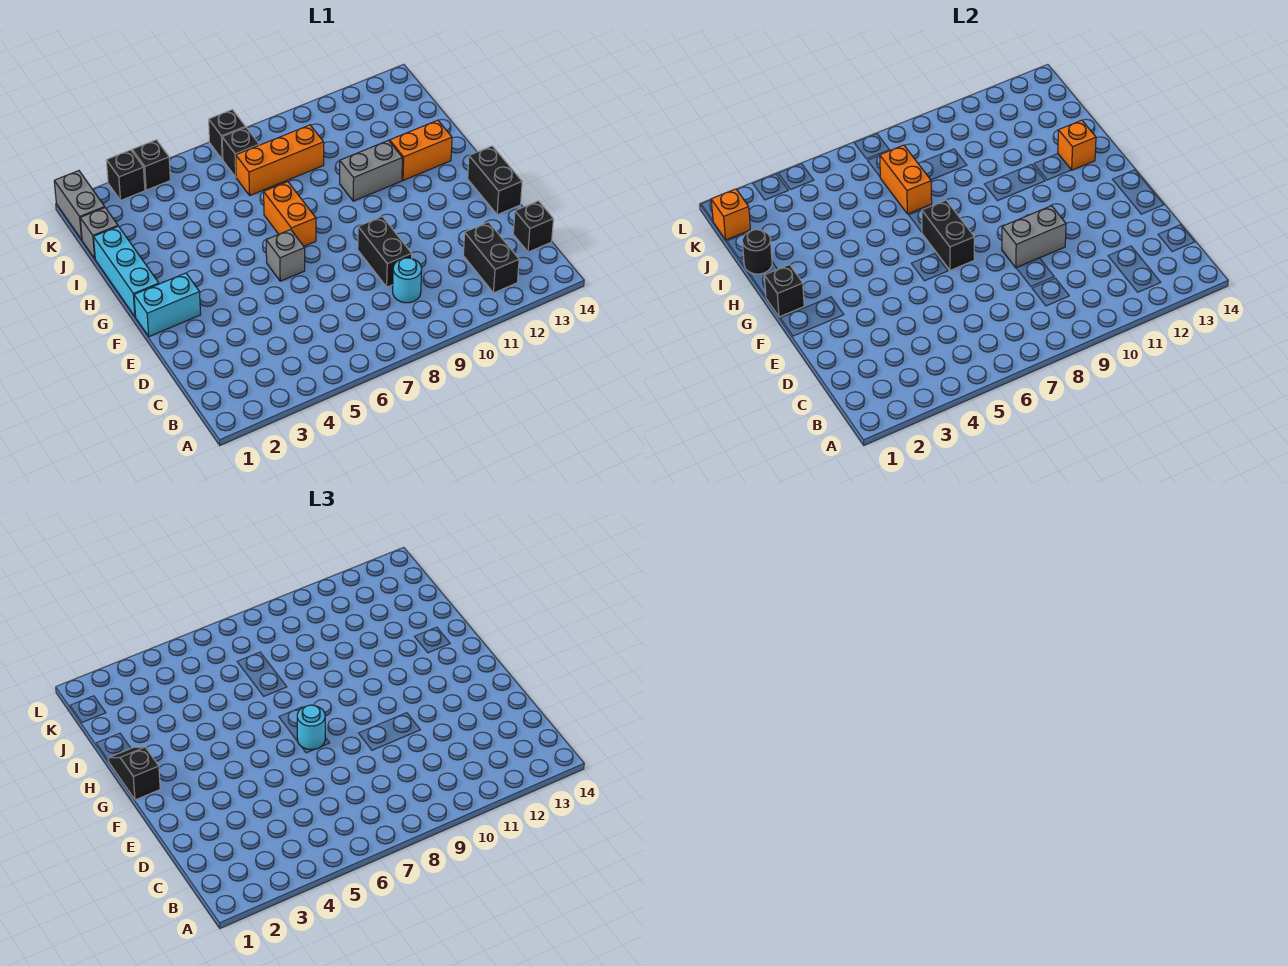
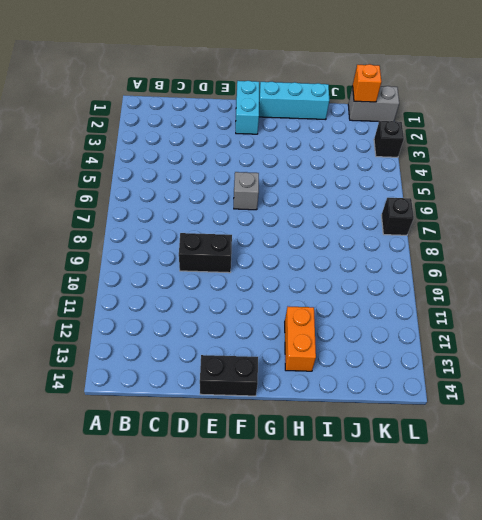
none -> black 1x2 brick [463,222,519,293]
none -> cyan 1x1 round brick [393,258,422,303]
none -> black 1x1 brick [513,201,554,252]

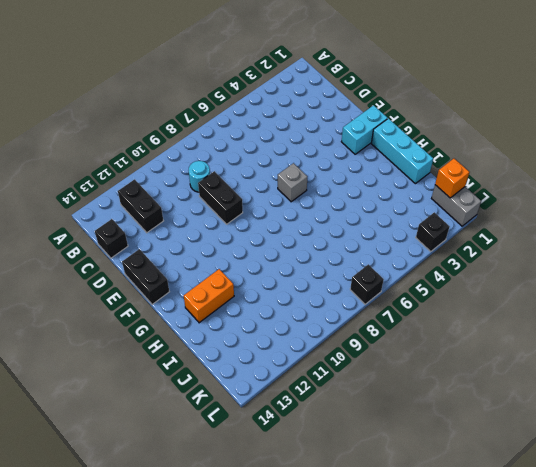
none -> orange 1x2 brick [264,182,316,246]
none -> grey 1x2 brick [340,140,402,201]
none -> grey 1x1 brick [80,208,118,259]

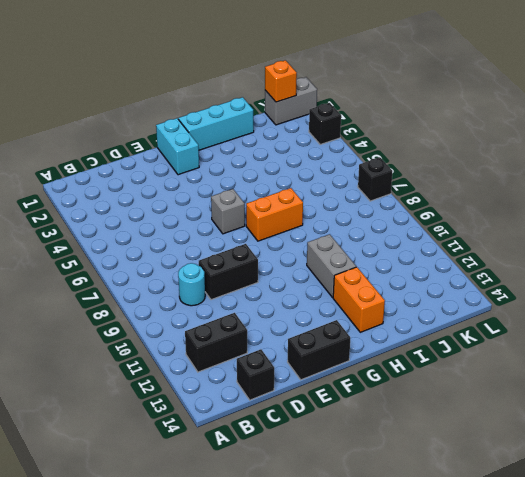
none -> grey 1x1 brick [80,208,118,259]
none -> orange 1x3 brick [236,125,324,195]
none -> black 1x1 brick [222,127,259,177]

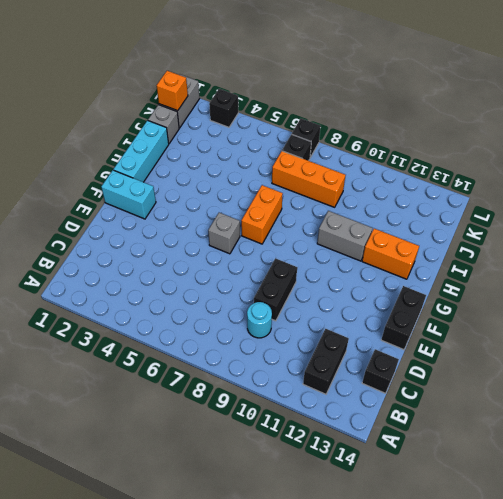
none -> black 1x1 brick [132,140,170,190]
none -> grey 1x2 brick [1002,206,1066,268]
none -> black 1x2 brick [922,200,974,270]

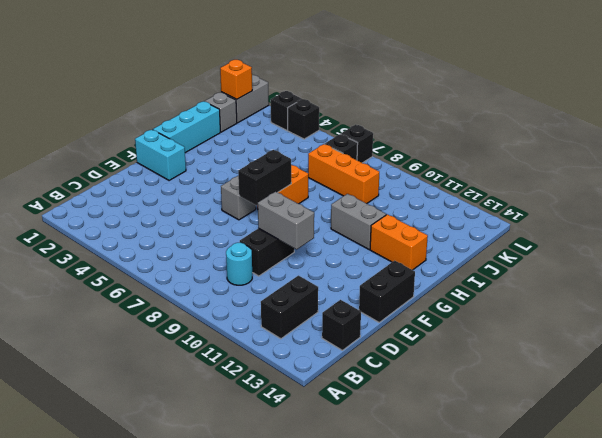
none -> black 1x1 brick [764,265,804,317]
none -> orange 1x1 brick [1058,120,1096,170]
none -> black 1x1 round brick [742,230,772,274]

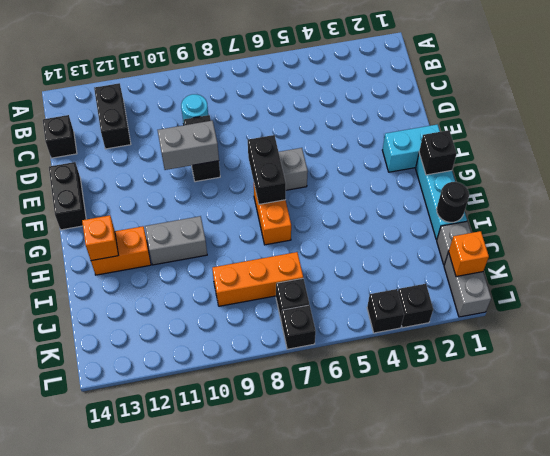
none -> orange 1x2 brick [880,145,932,214]
none -> cyan 1x1 round brick [297,705,325,750]
none -> black 1x2 slope [108,747,160,800]

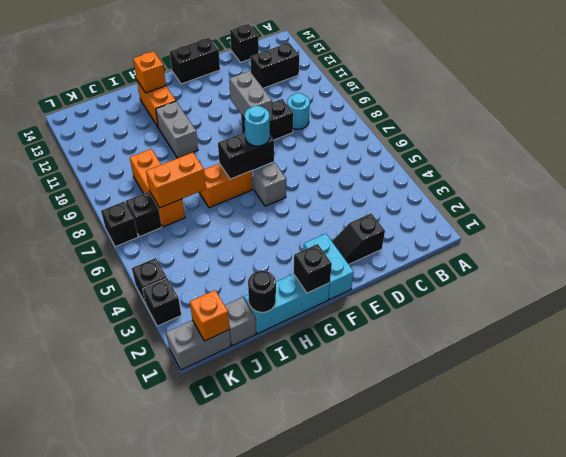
black 1x2 slope [332,213,385,264] -> black 1x2 slope moved to [108,747,160,800]

